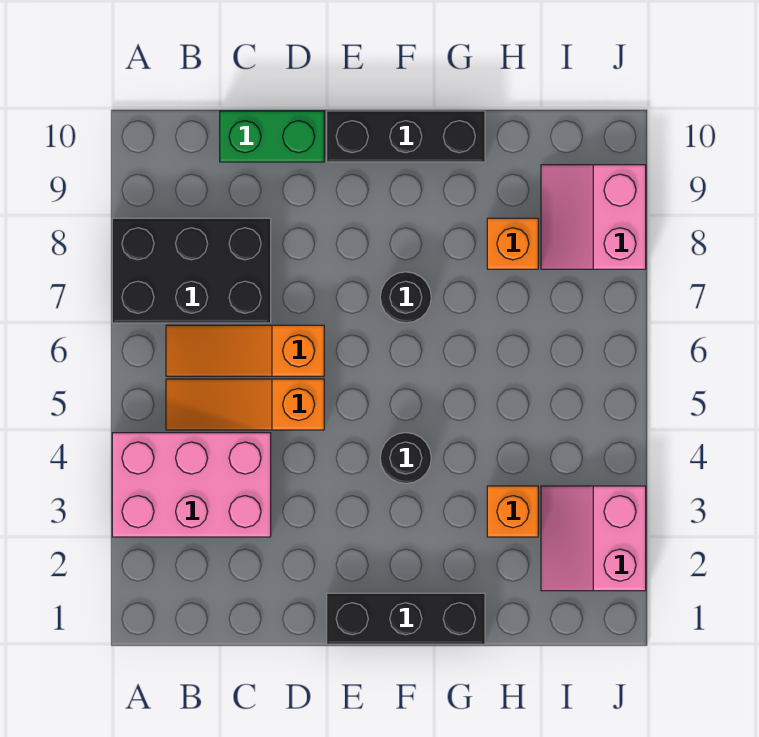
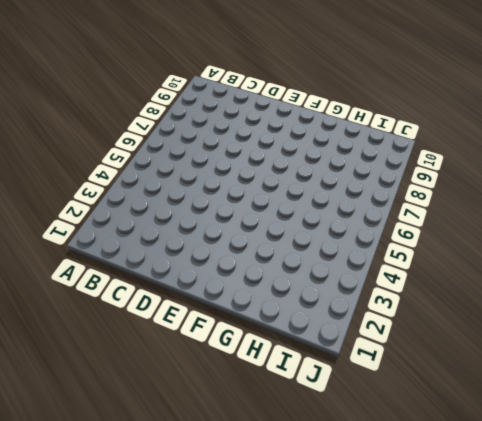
none -> pink 2x3 brick [112,433,271,537]
none -> black 2x3 brick [112,218,271,323]
none -> orange 1x3 slope [166,379,324,430]

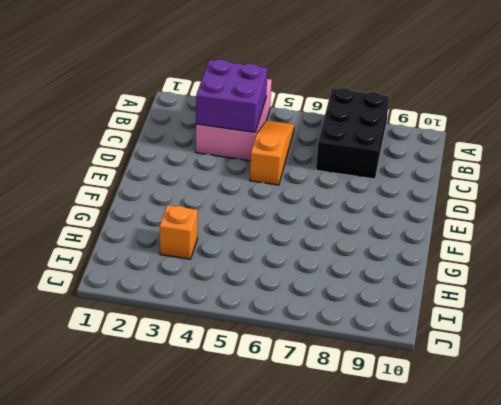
purple 2x2 brick [196,59,268,133] -> none
none -> orange 1x3 slope [166,325,324,376]
none -> green 1x2 brick [220,111,324,162]
none -> black 1x3 brick [327,593,485,644]

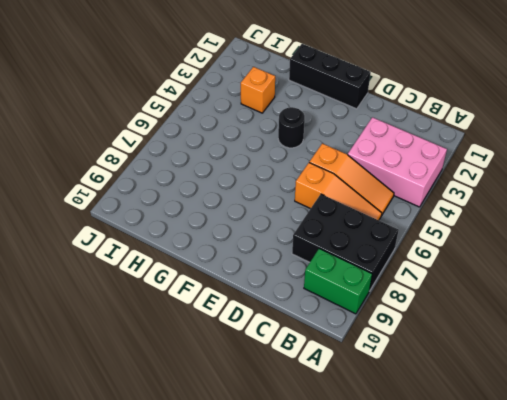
green 1x2 brick [304,249,372,314] -> green 1x2 brick moved to [220,111,324,162]
none -> black 1x3 brick [327,111,485,162]
none -> black 1x1 round brick [380,272,431,323]
none -> orange 1x1 brick [487,218,538,269]

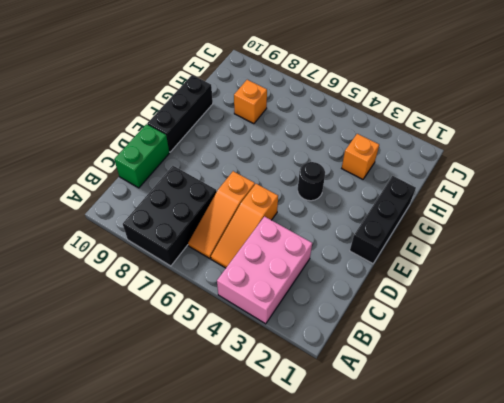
none -> black 1x1 round brick [380,272,431,323]
none -> pink 2x2 slope [541,486,646,591]
none -> pink 2x2 slope [541,165,646,269]

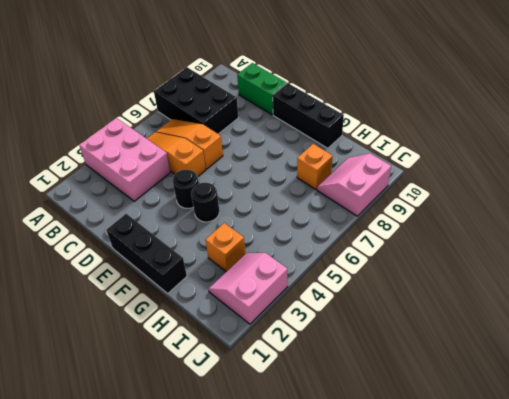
black 1x1 round brick [173,169,199,208] -> black 1x1 round brick moved to [380,272,431,323]

